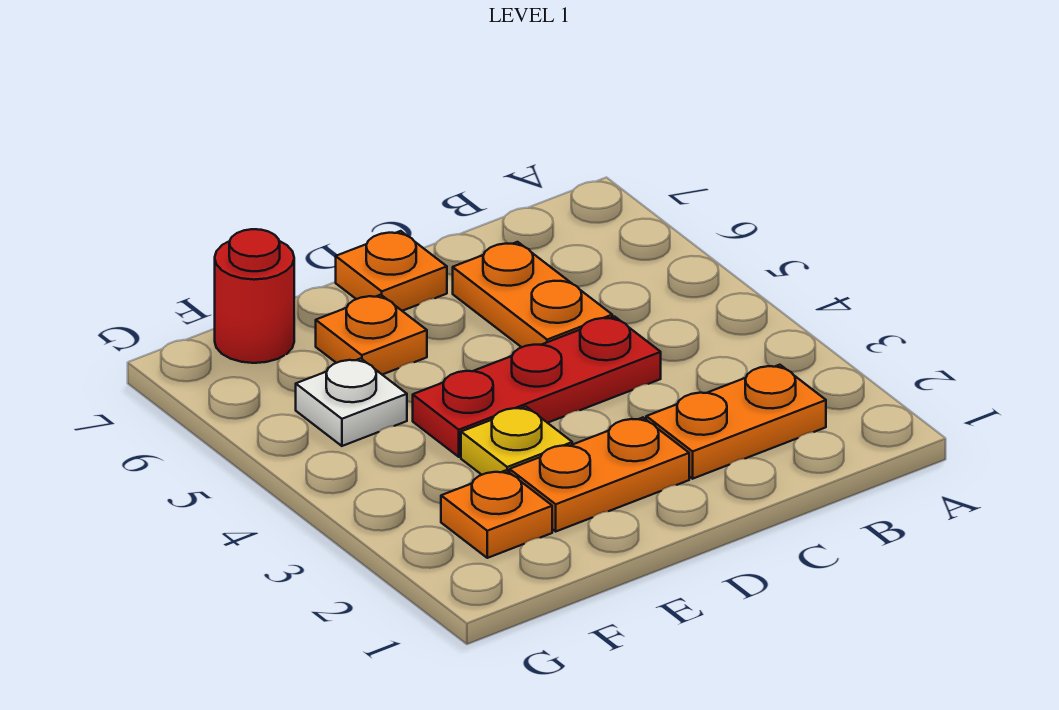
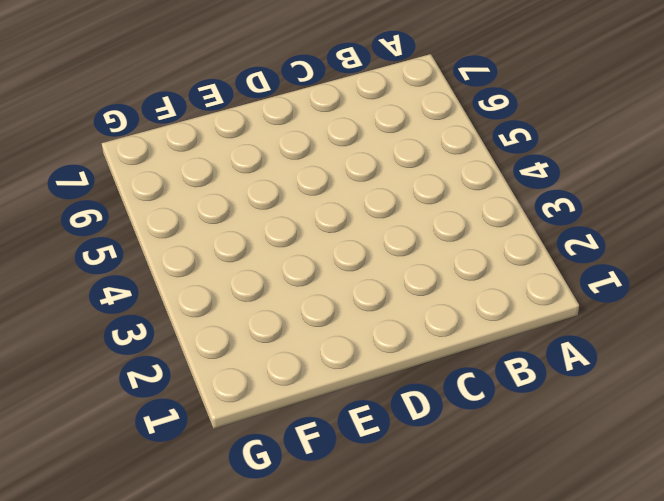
none -> orange 1x2 plate [646,365,826,479]
none -> red 1x3 plate [413,317,661,457]

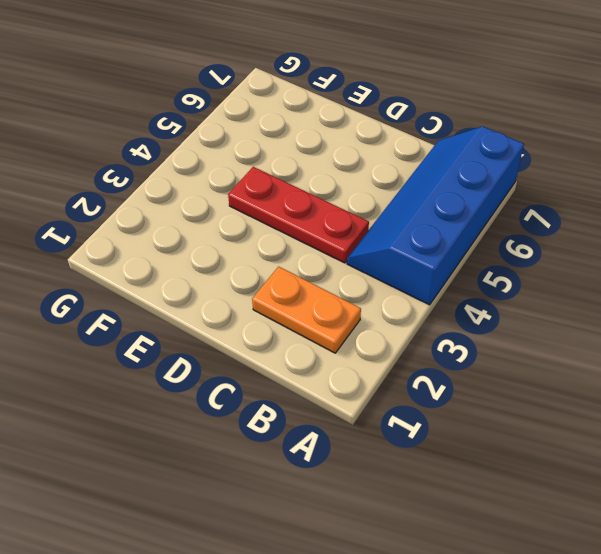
blue 2x4 slope [347,126,524,305] -> none
none -> orange 1x2 plate [453,242,612,347]
none -> orange 1x2 plate [510,418,689,531]

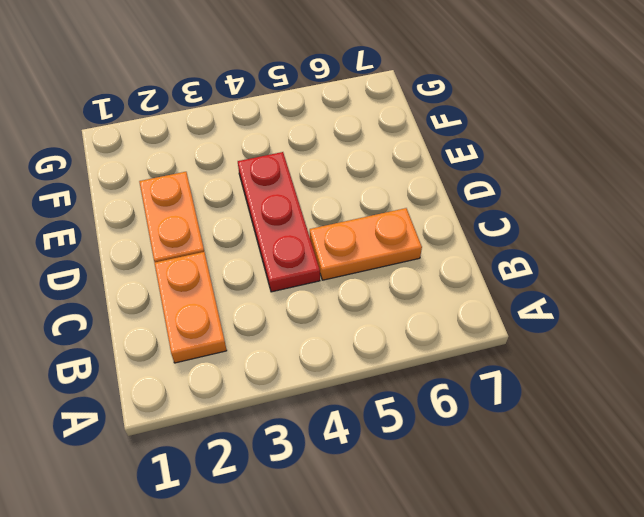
none -> orange 1x1 plate [336,231,447,311]
none -> yellow 1x1 plate [461,407,572,475]

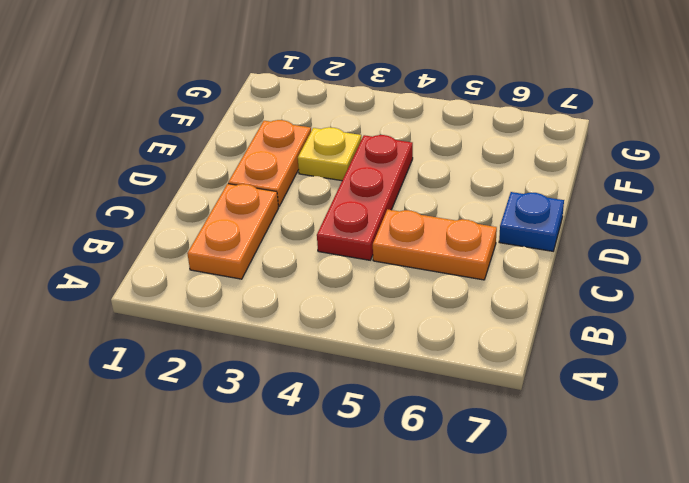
blue 1x1 plate [499,192,564,251] -> orange 1x1 plate [336,231,447,311]
none -> orange 1x1 plate [316,295,427,375]
none -> orange 1x1 plate [441,470,552,558]

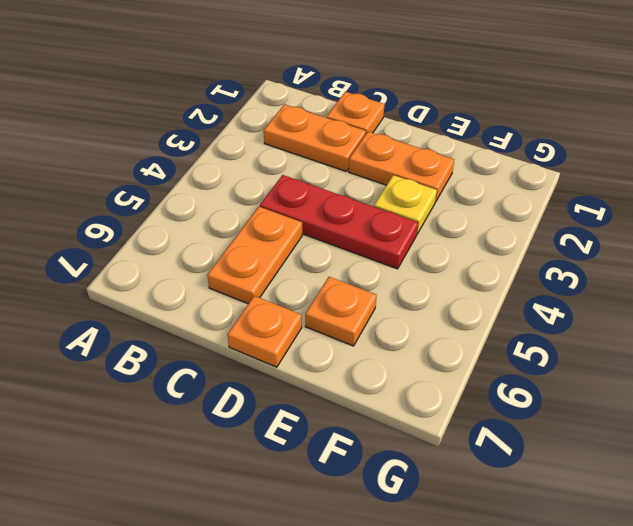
orange 1x1 plate [327,92,385,134] -> orange 1x1 plate moved to [441,470,552,558]
none -> white 1x1 plate [296,358,407,446]
none -> red 1x1 round brick [215,229,294,363]

